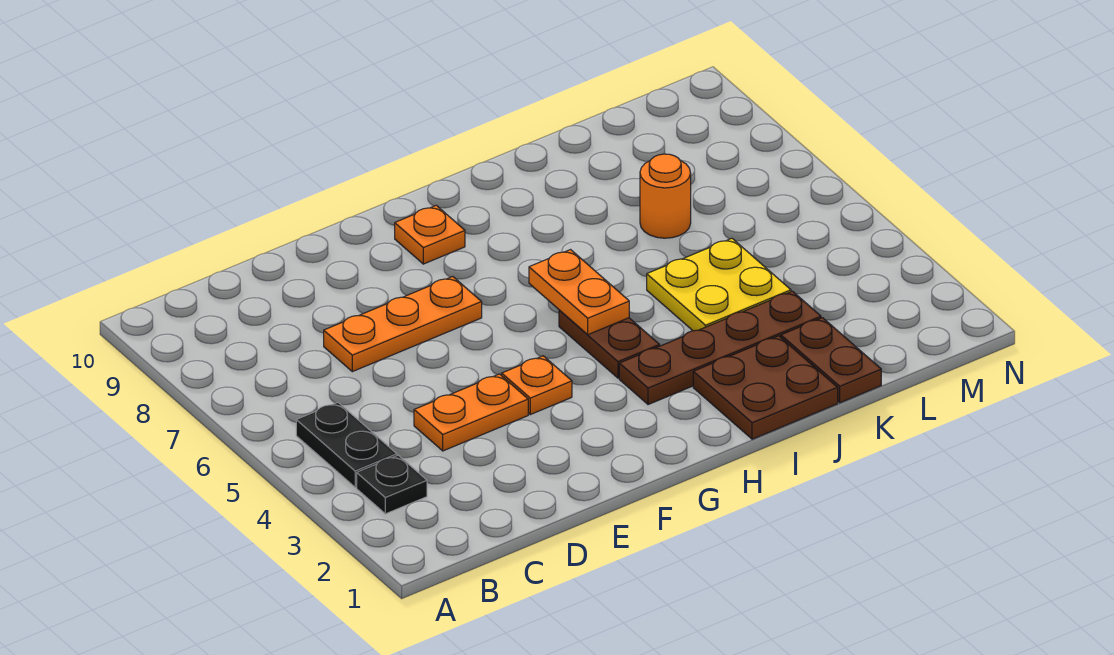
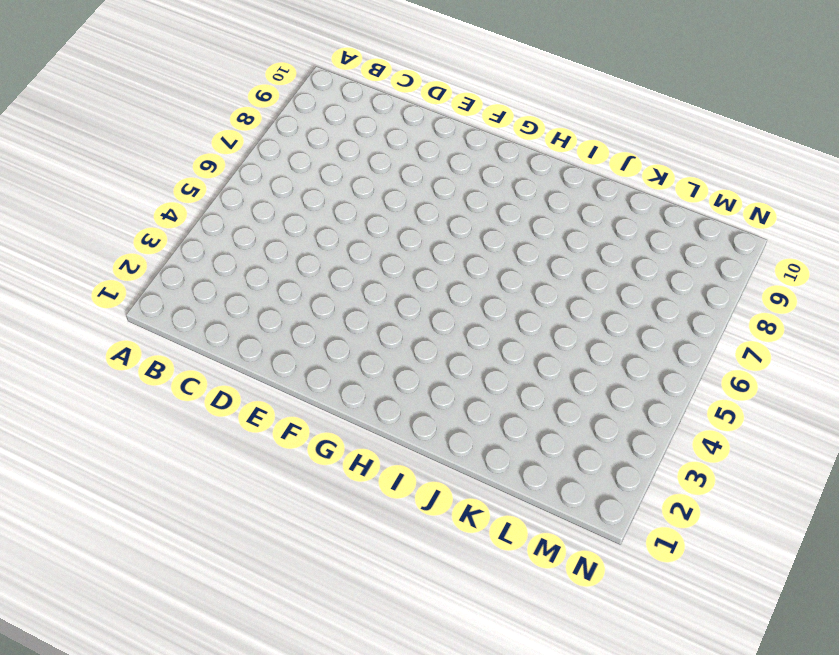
none -> black 1x1 plate [357,455,427,514]
none -> black 1x2 plate [296,402,397,487]
none -> orange 1x2 plate [414,374,528,451]

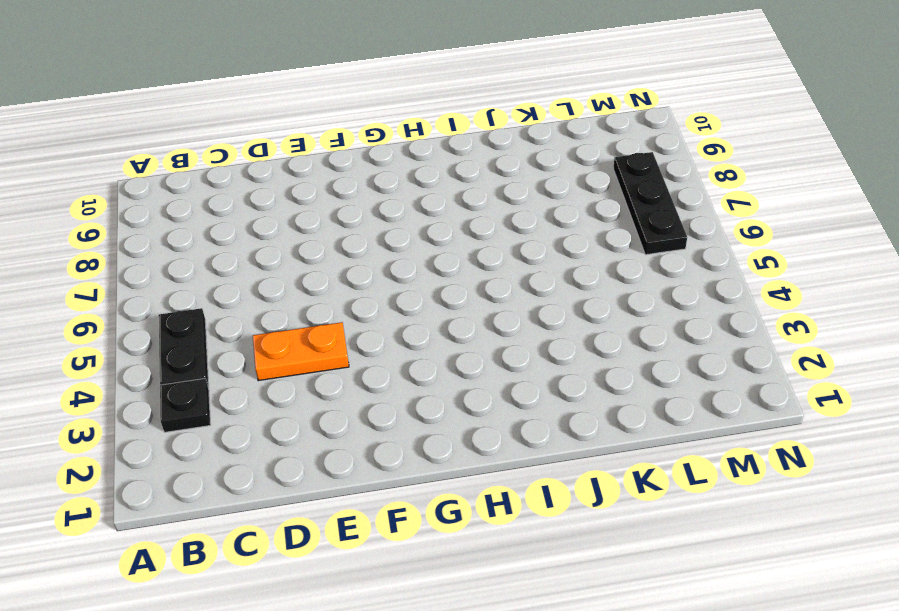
black 1x3 plate [613,152,687,255] -> none
none -> orange 1x3 plate [324,277,482,372]
none -> orange 1x1 plate [502,356,572,415]
none -> orange 1x1 plate [395,205,465,264]

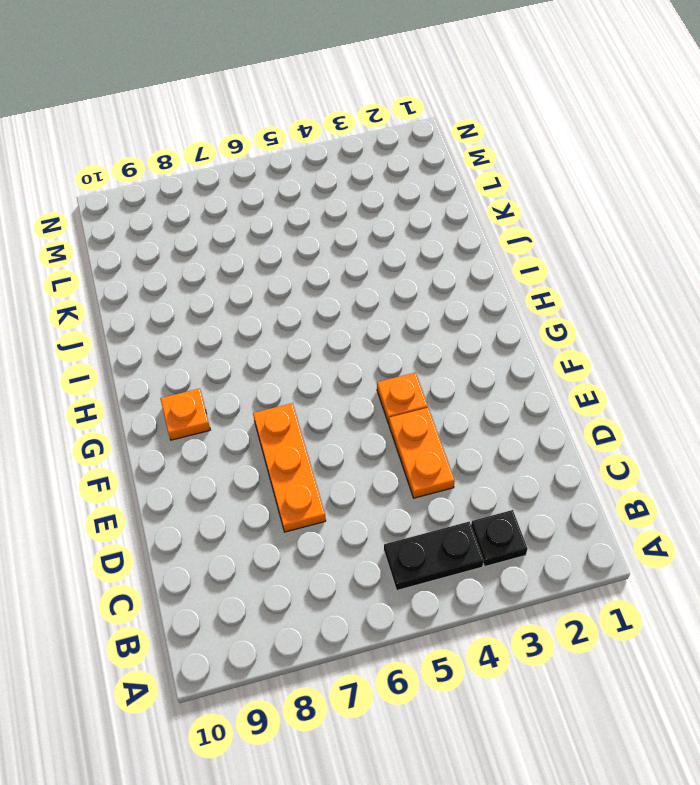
none -> brown 1x4 plate [619,291,821,405]
none -> brown 1x2 plate [559,310,660,378]
none -> brown 2x2 plate [693,336,838,439]

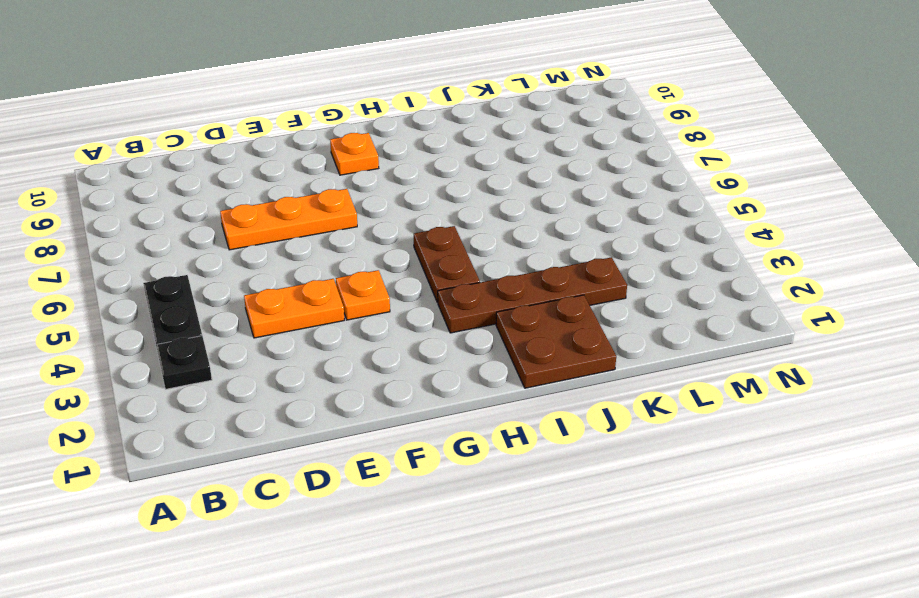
none -> yellow 2x2 plate [647,238,791,331]
none -> brown 1x2 plate [781,318,881,403]
none -> orange 1x1 round brick [640,154,691,238]

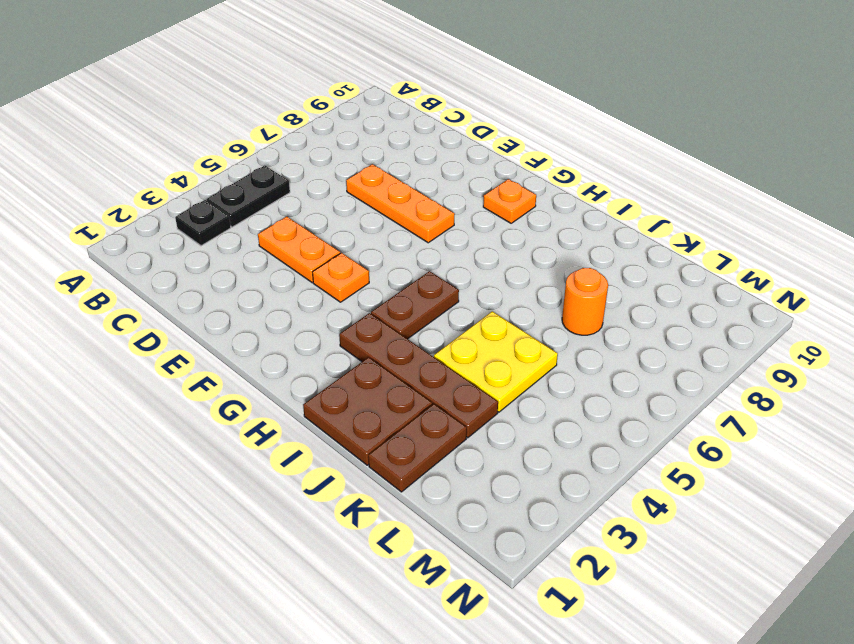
none -> orange 1x2 plate [529,250,629,335]

